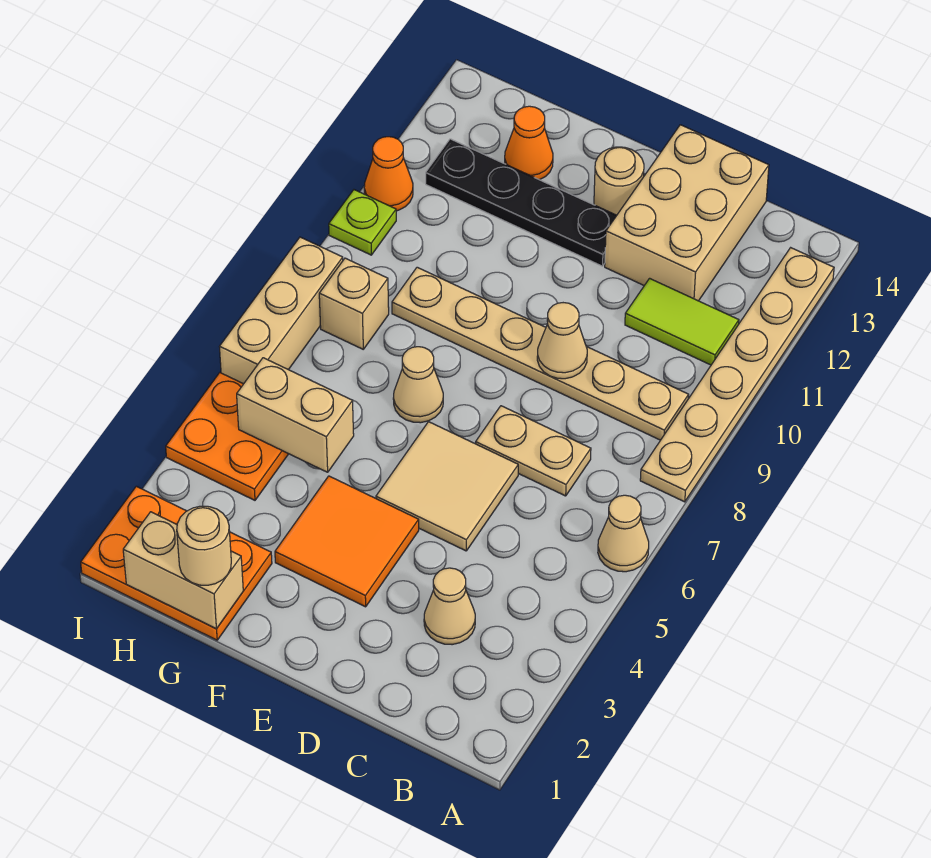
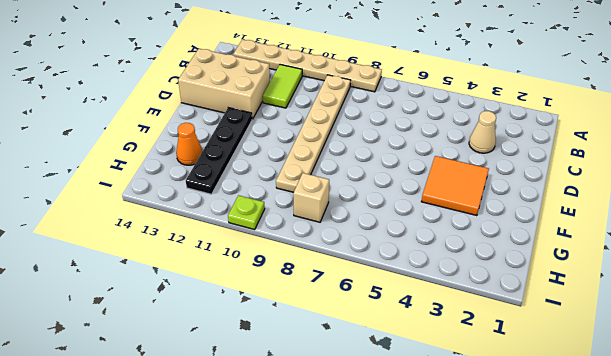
none -> tan 1x1 cone [598,495,649,572]
none -> tan 1x2 plate [476,406,591,496]
none -> tan 2x2 tile [376,422,518,551]

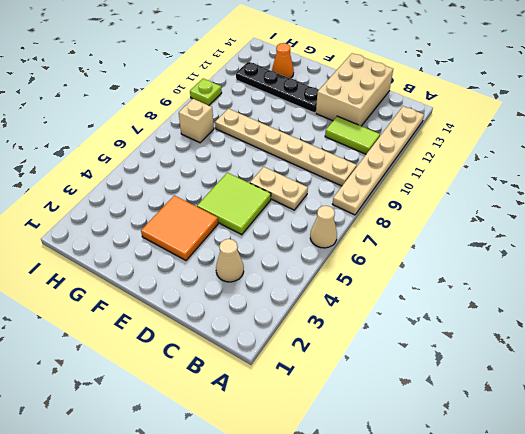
lime 2x2 tile [197,173,271,235] -> tan 2x2 tile [376,422,518,551]
none -> tan 1x1 round brick [594,147,644,215]
none -> tan 1x1 cone [393,347,443,423]
none -> orange 2x3 plate [81,486,272,640]

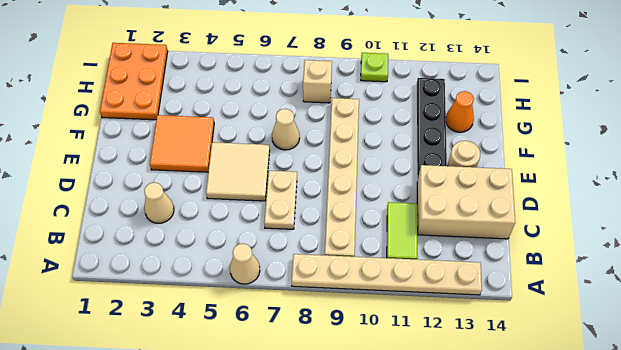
none -> orange 2x2 plate [166,373,288,500]
none -> tan 1x3 brick [219,237,343,384]
none -> orange 1x1 cone [364,137,413,211]

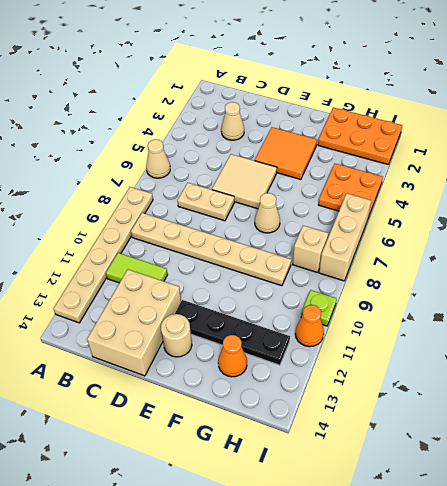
none -> tan 1x1 cone [537,303,587,379]
none -> tan 1x2 brick [123,512,243,629]
none -> tan 1x2 brick [237,358,354,472]

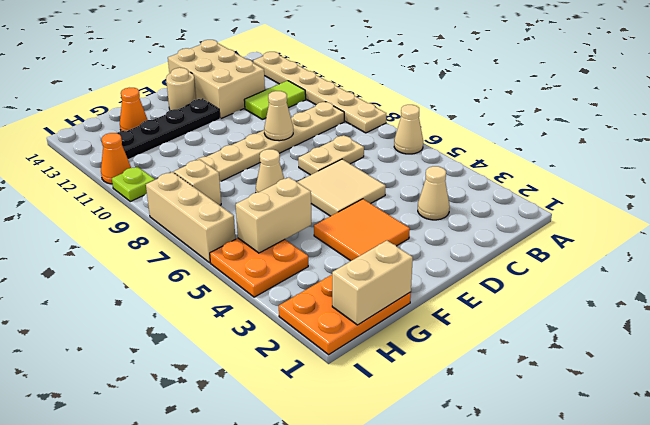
none -> tan 1x1 round brick [177,506,231,585]

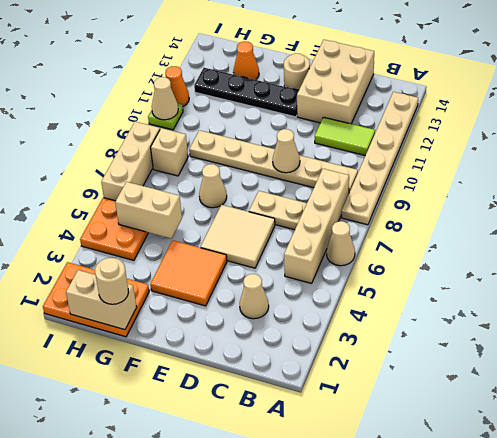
tan 1x4 brick [284,169,349,283] -> none
tan 1x1 cone [152,77,178,120] -> none

